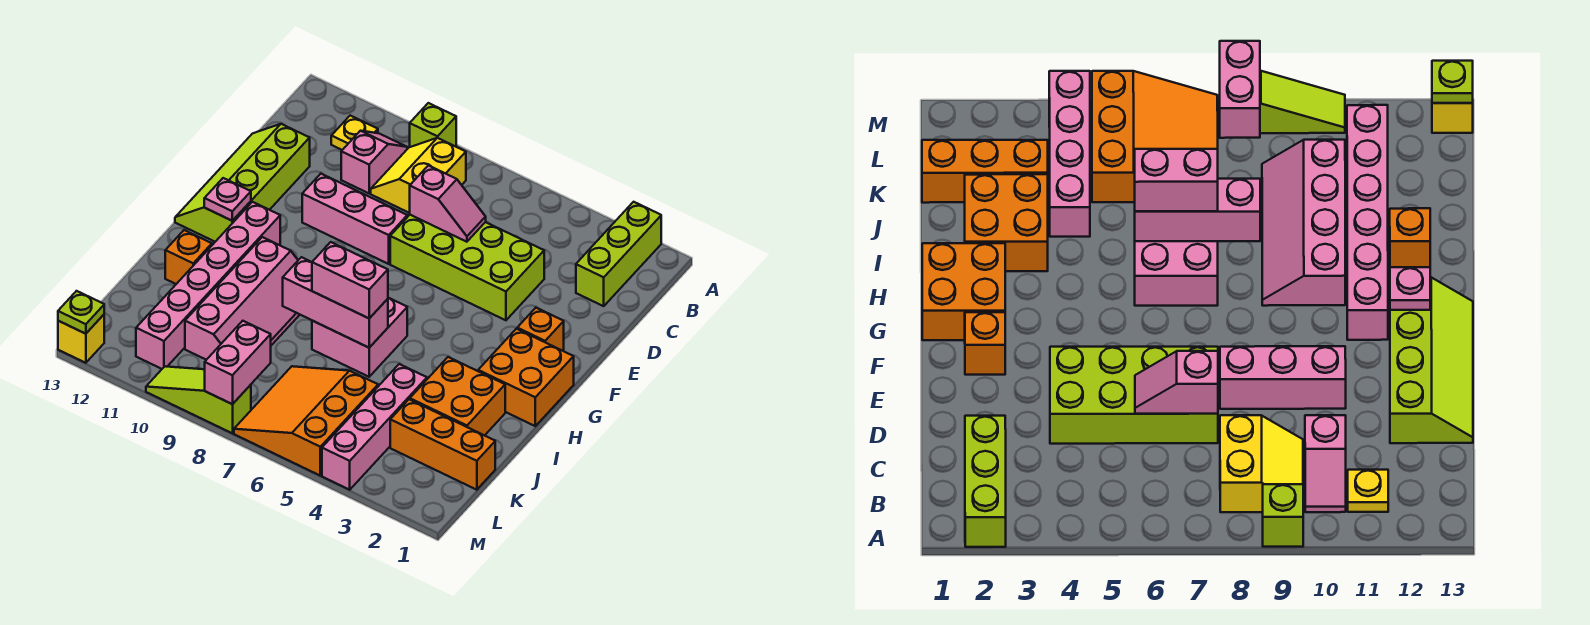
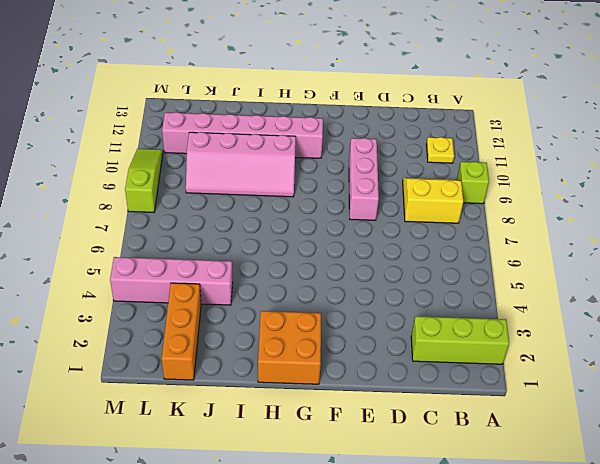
none -> pink 1x2 slope [341,131,407,193]
none -> lime 2x4 brick [390,215,544,320]
none -> lime 2x4 slope [175,124,310,242]

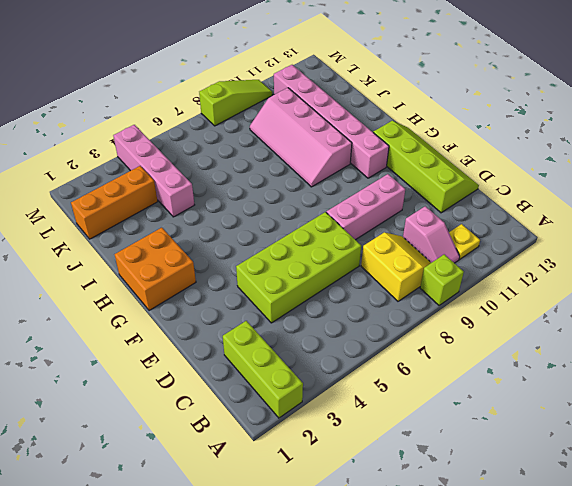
none -> orange 1x1 brick [517,308,564,351]
none -> pink 2x2 brick [312,298,407,377]
none -> orange 2x2 brick [410,357,505,436]

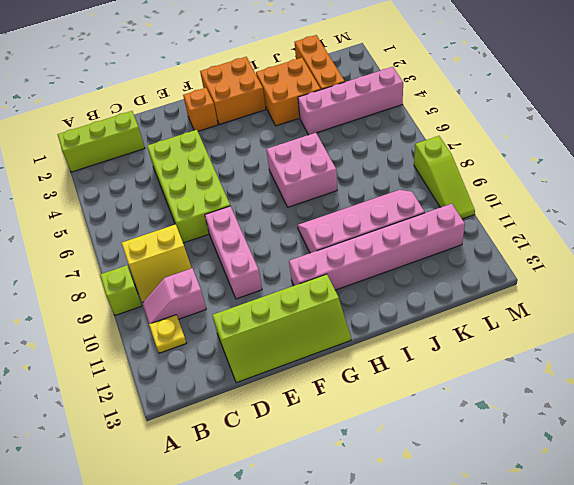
none -> orange 1x1 brick [165,230,212,284]
none -> orange 3x3 slope [234,366,378,475]
none -> yellow 1x1 brick [58,315,104,363]

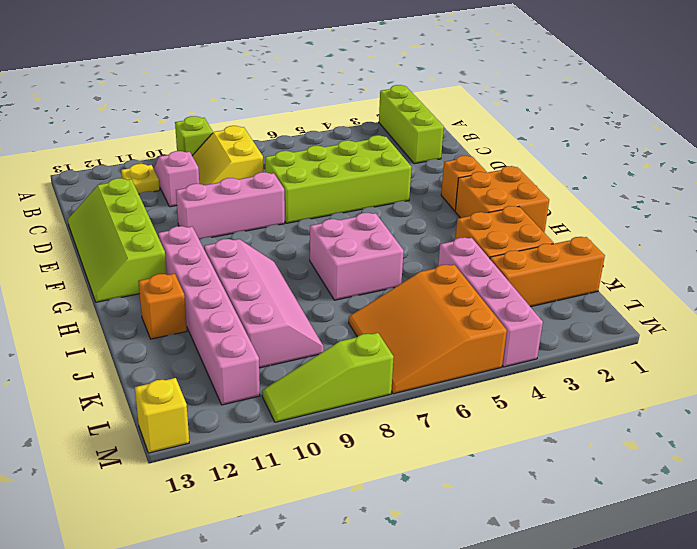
none -> pink 1x2 slope [410,165,486,242]
none -> pink 1x1 plate [204,178,251,221]
none -> pink 1x3 brick [283,257,388,348]

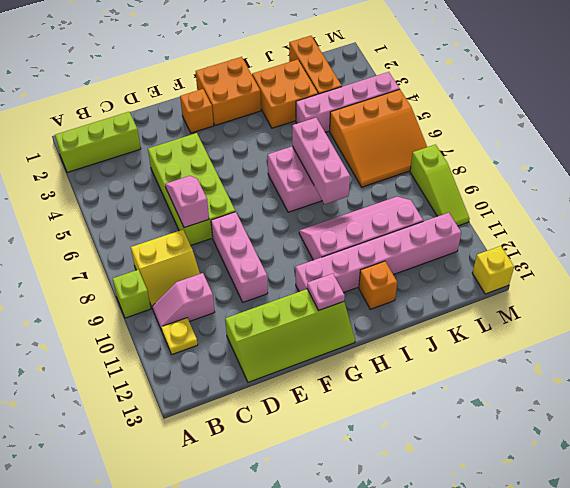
none -> pink 1x2 brick [205,321,271,404]
none -> lime 1x1 plate [58,291,104,334]
none -> pink 1x2 brick [312,242,388,318]

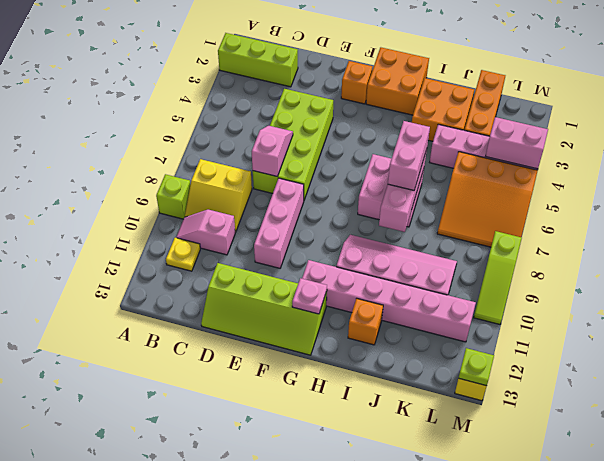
pink 1x2 brick [486,117,548,169] -> pink 1x2 brick moved to [205,321,271,404]

